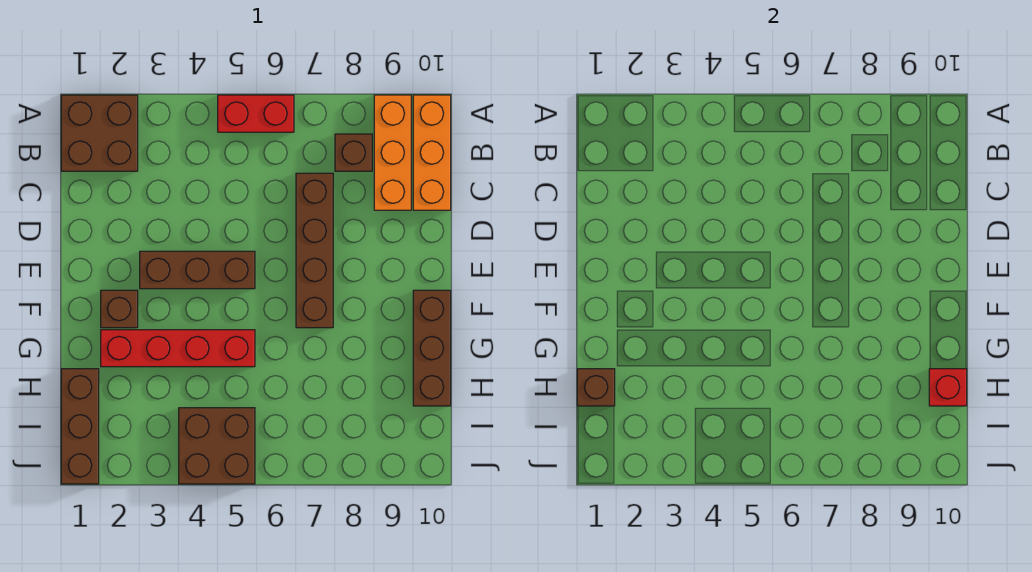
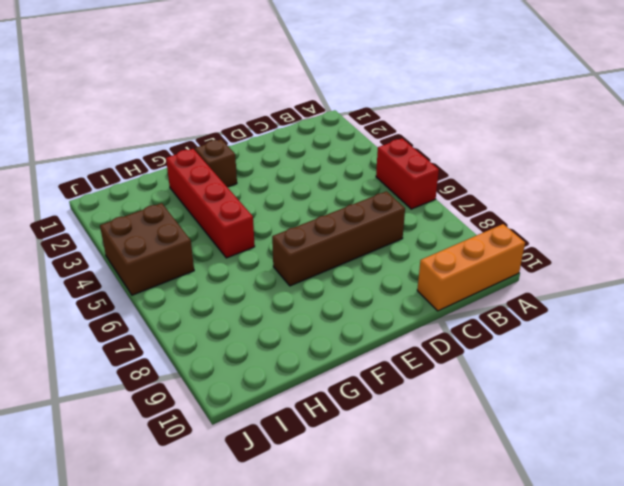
none -> brown 2x2 brick [61,95,138,171]
none -> orange 1x3 brick [374,95,411,210]
none -> brown 1x1 brick [335,134,372,171]

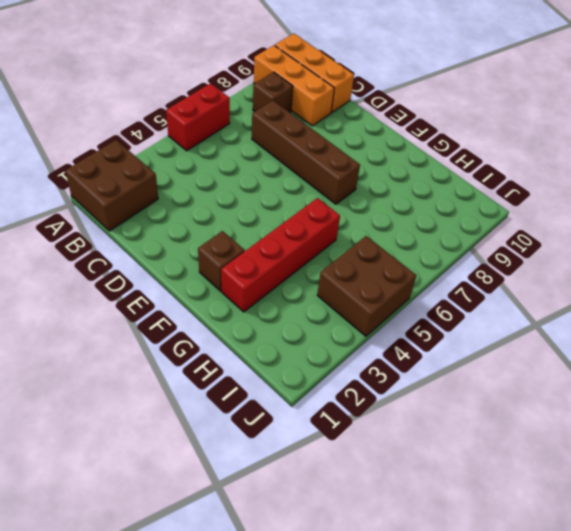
none -> brown 1x3 brick [140,251,255,289]
none -> brown 1x3 brick [413,290,451,406]
none -> brown 1x3 brick [61,369,99,484]

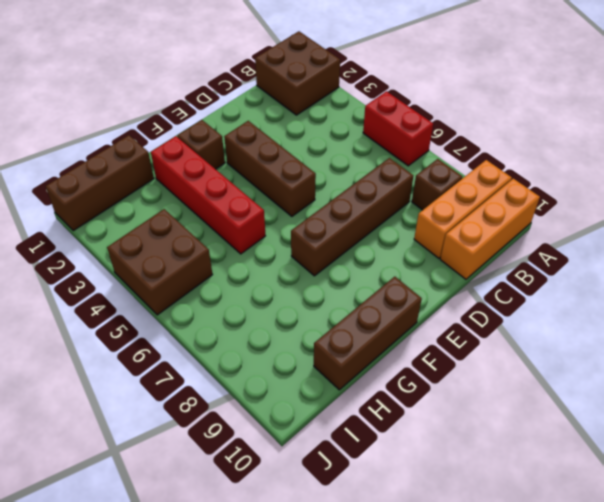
none -> brown 1x1 brick [577,369,615,406]
none -> red 1x1 brick [929,369,967,406]

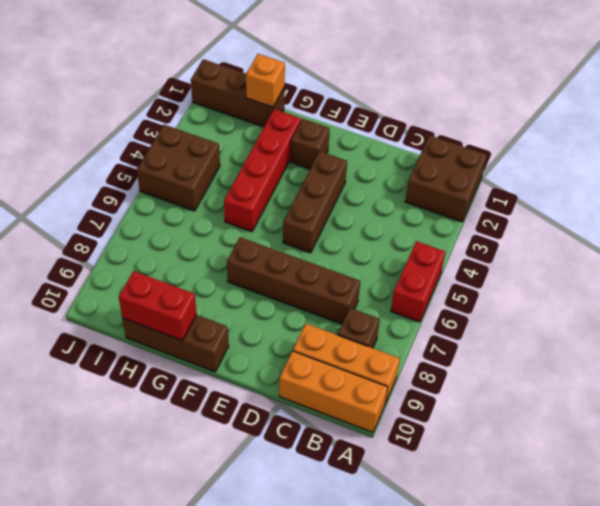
red 1x2 brick [119,271,197,341] -> red 1x1 brick [929,369,967,406]
orange 1x1 brick [246,54,285,107] -> brown 1x1 brick [577,369,615,406]

